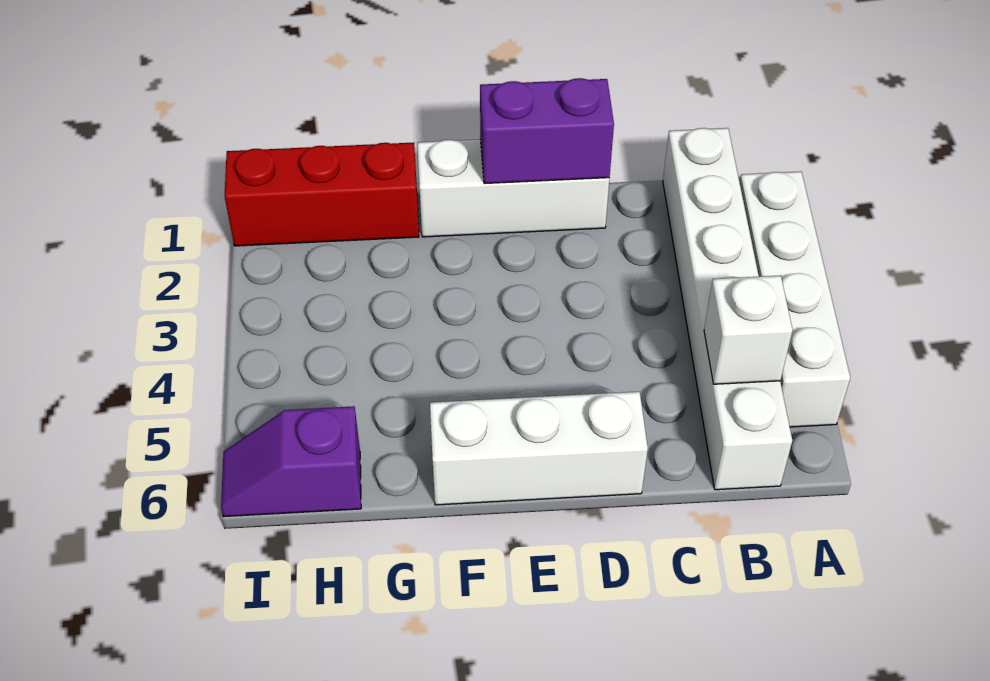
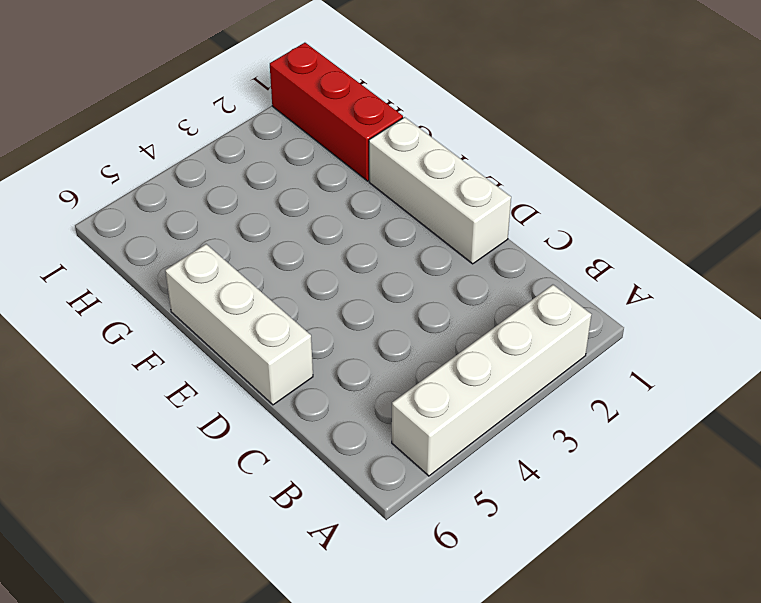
none -> white 1x6 brick [663,128,792,490]
none -> purple 1x2 slope [221,406,361,517]

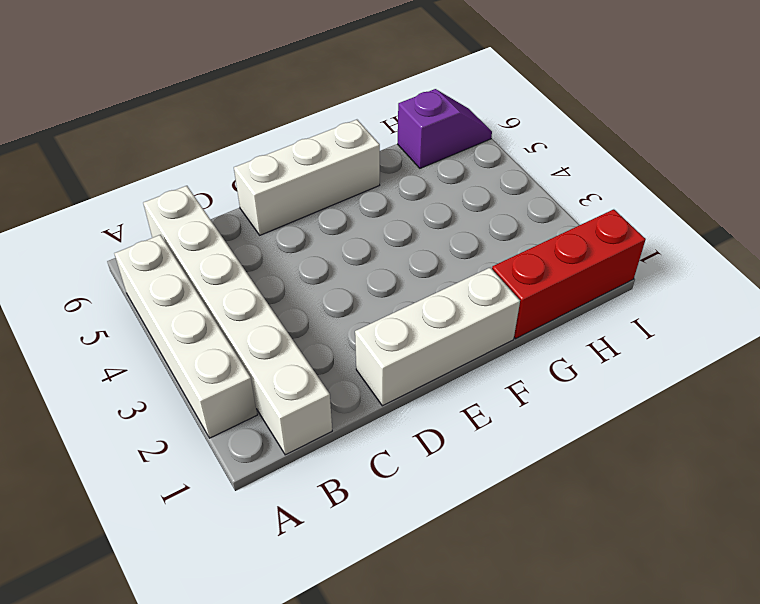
none -> white 1x1 brick [704,275,793,384]
none -> purple 1x2 brick [480,78,614,184]

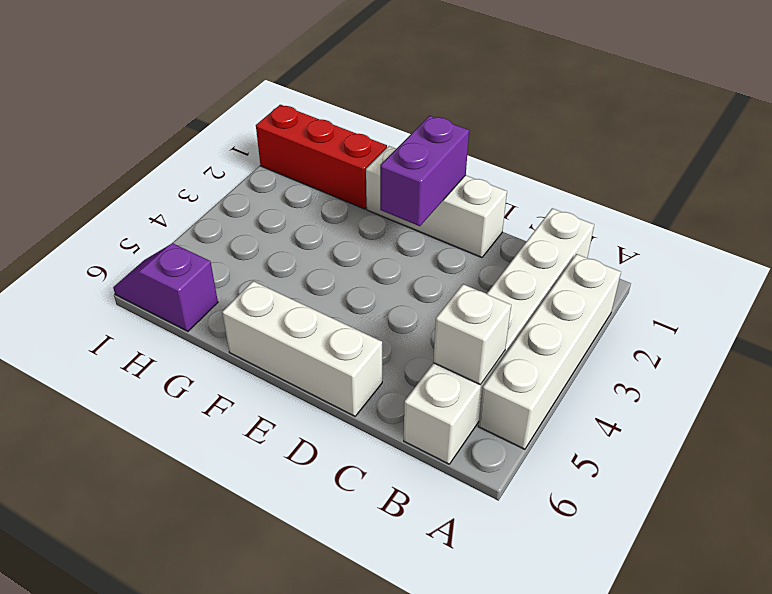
purple 1x2 brick [380,116,469,226] -> purple 1x2 brick turned to [480,78,614,184]

